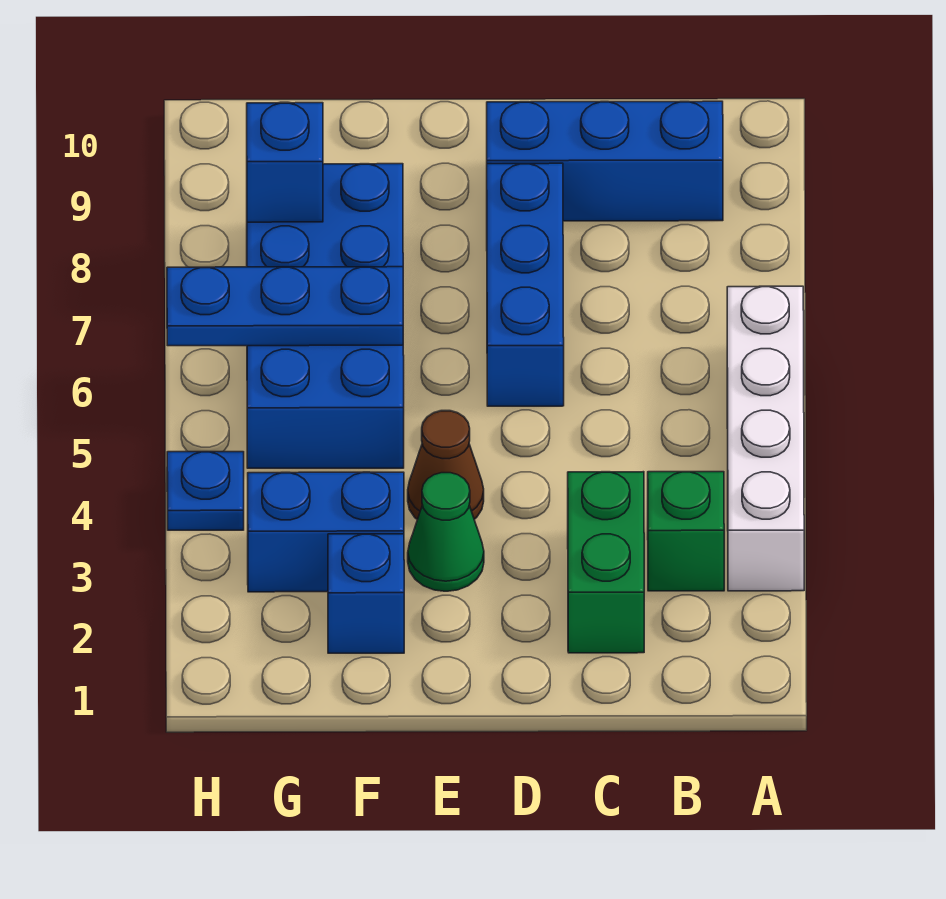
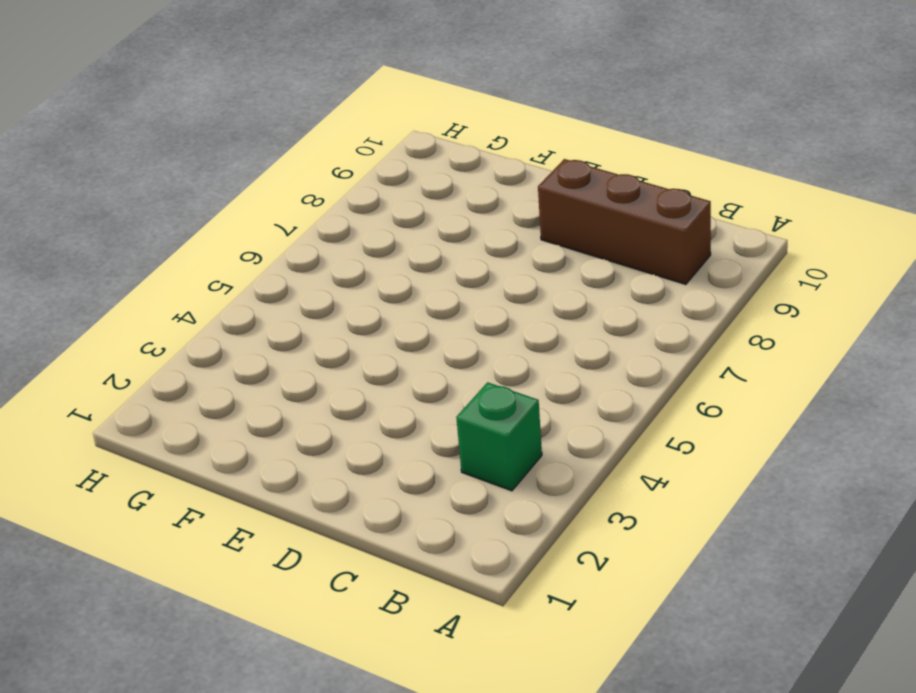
brown 1x3 brick [538,159,711,284] -> blue 1x3 brick [487,101,723,221]
none -> white 1x4 brick [727,286,804,591]
none -> green 1x2 brick [568,472,644,653]
none -> blue 1x3 brick [487,163,564,406]

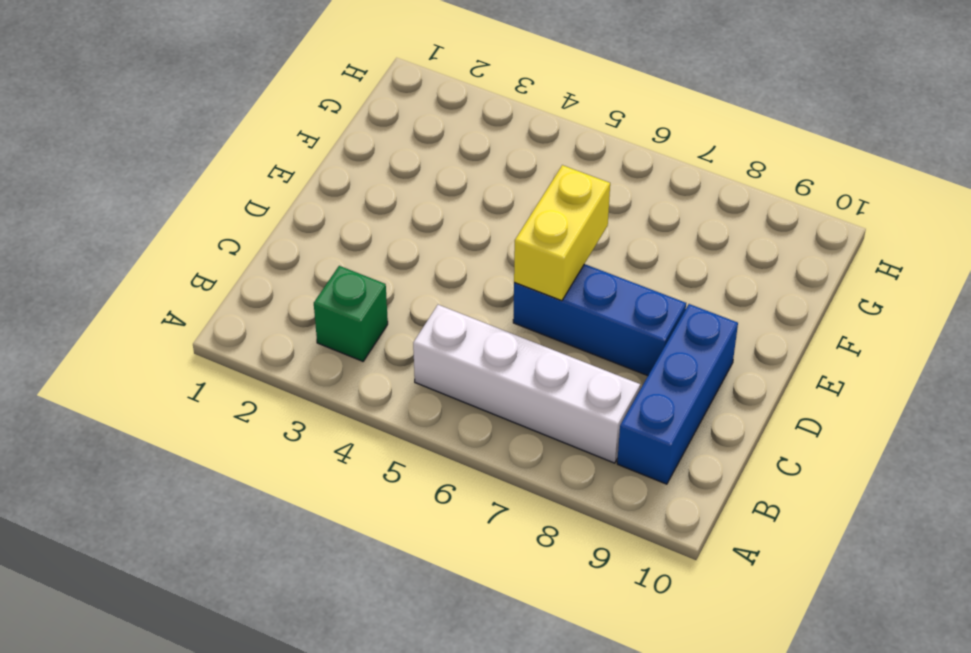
white 1x4 brick [413,305,640,463] -> white 1x4 brick moved to [727,286,804,591]
yellow 1x2 brick [514,165,610,301] -> none
none -> green 1x2 brick [568,472,644,653]
none -> green 1x1 cone [408,473,484,591]
none -> brown 1x1 cone [408,411,484,519]

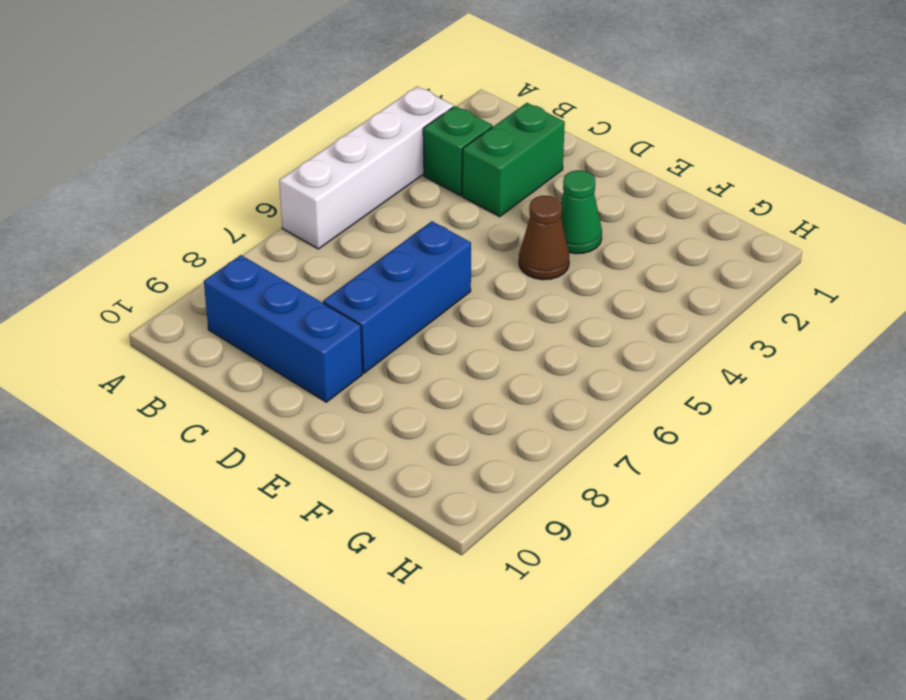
none -> blue 1x1 brick [328,534,404,653]
none -> blue 1x2 brick [248,472,404,592]
none -> blue 2x4 brick [247,164,404,468]

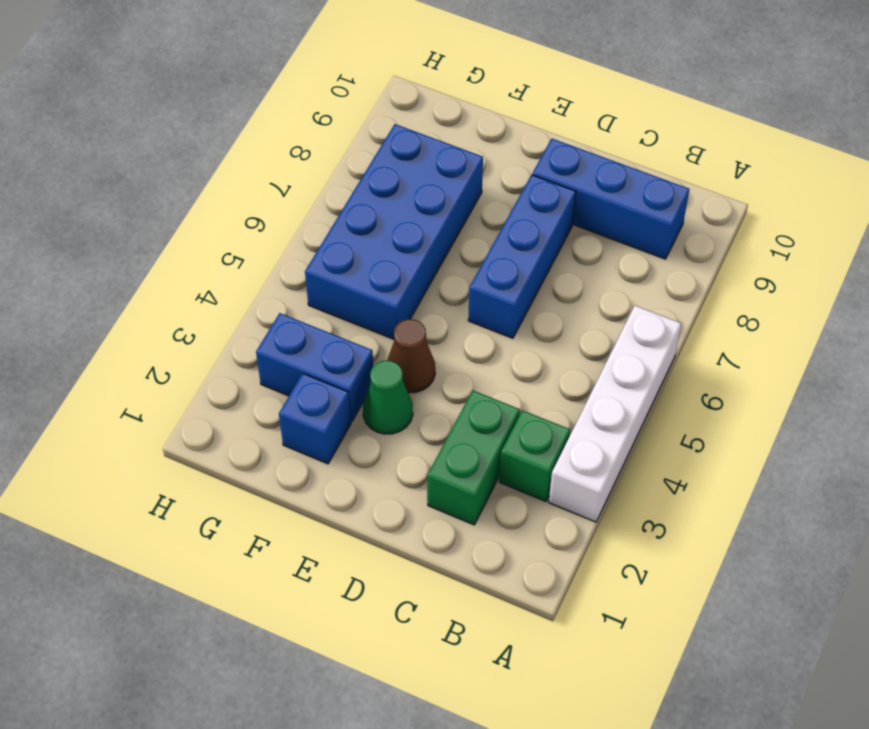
none -> blue 1x1 plate [167,452,244,530]
none -> blue 1x3 plate [167,267,403,346]
none -> blue 1x1 brick [247,103,323,222]

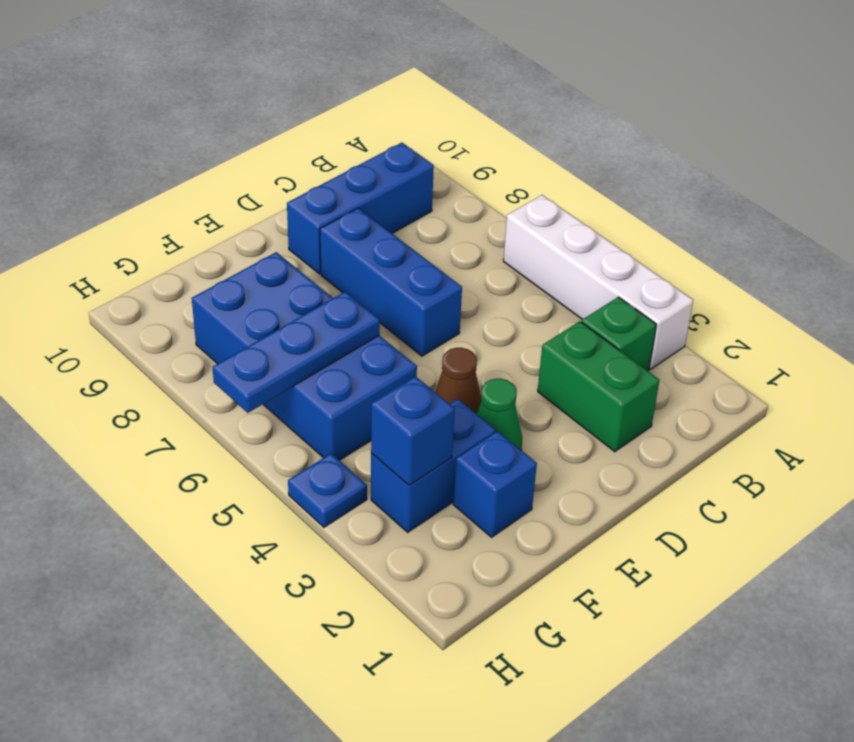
blue 1x1 brick [371,376,455,485] -> blue 1x1 brick moved to [247,103,323,222]

